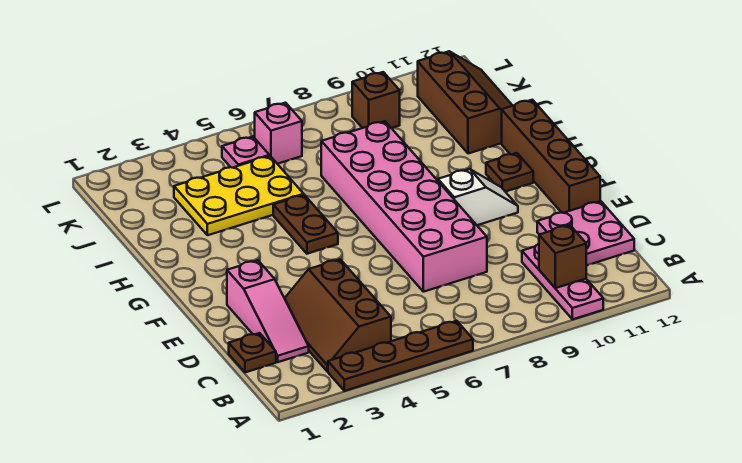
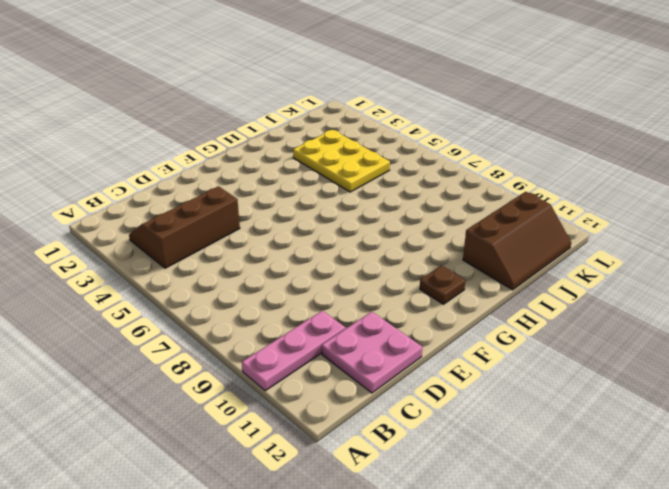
none -> brown 1x4 plate [328,321,473,391]
none -> brown 1x1 plate [229,333,276,372]
none -> pink 1x3 slope [227,260,309,362]

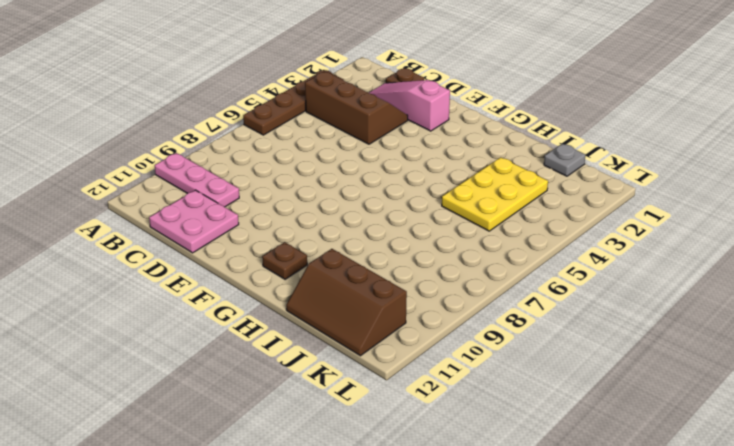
grey 1x1 plate [544,144,585,176] -> none
none -> pink 2x6 brick [321,121,487,292]
none -> brown 1x4 brick [502,100,600,213]
none -> white 1x2 slope [438,169,518,225]

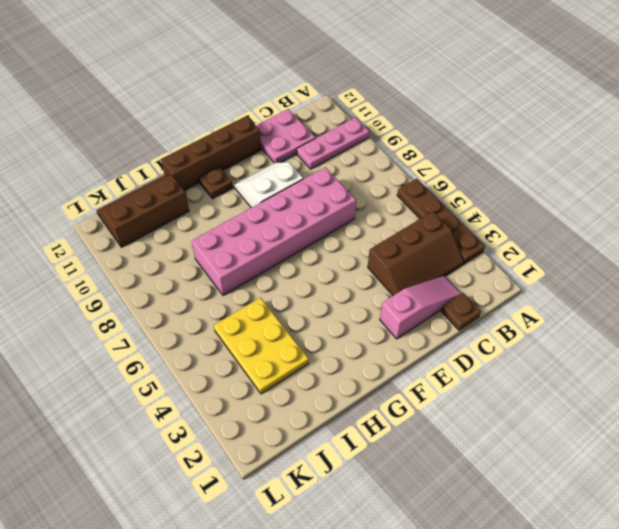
white 2x2 slope [234,162,303,208] -> white 1x2 slope [438,169,518,225]
none -> brown 1x2 plate [273,195,338,254]
none -> pink 1x1 plate [222,137,269,168]
none -> pink 1x1 brick [255,103,302,164]

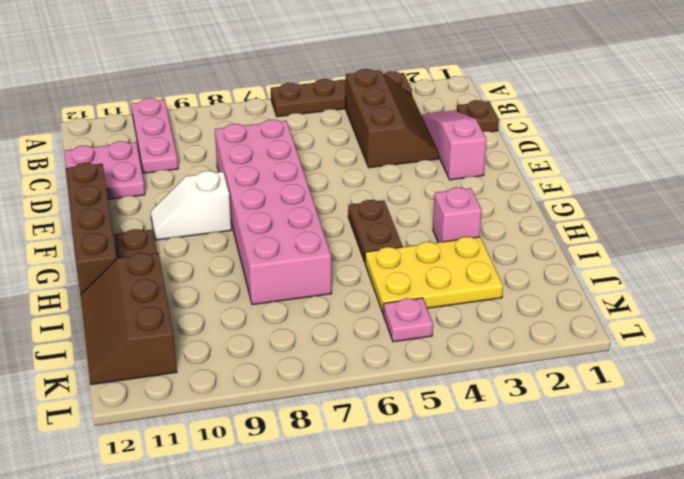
pink 1x1 brick [433,187,482,242] -> pink 1x1 brick moved to [255,103,302,164]
none -> brown 1x1 brick [352,72,400,128]
none -> brown 1x1 brick [539,225,586,288]

